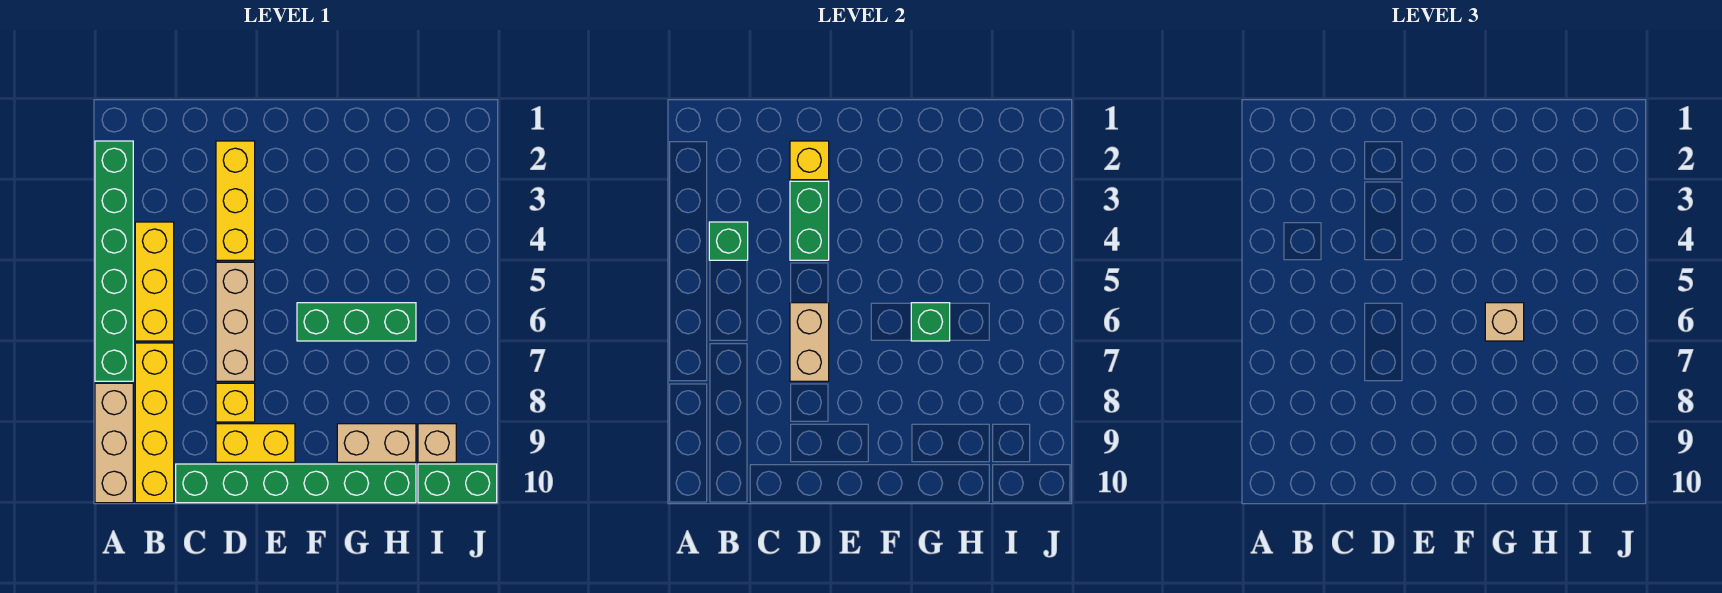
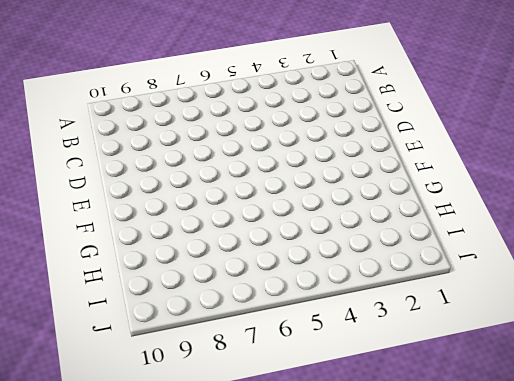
none -> green 1x6 brick [95,141,133,381]
none -> tan 1x3 brick [95,383,133,503]
none -> yellow 1x3 brick [135,222,174,341]

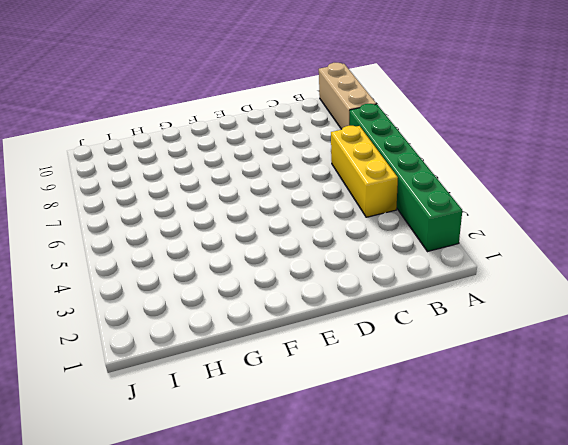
none -> yellow 1x4 brick [135,343,174,503]
none -> green 1x6 brick [176,464,416,503]
none -> yellow 1x3 brick [216,141,255,260]

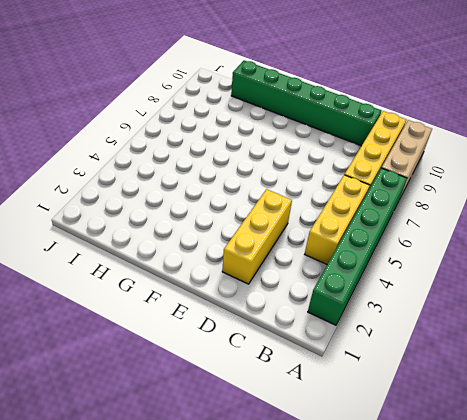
none -> tan 1x3 brick [216,262,255,381]
none -> yellow 1x1 brick [216,383,255,422]
none -> yellow 1x2 brick [216,424,295,462]

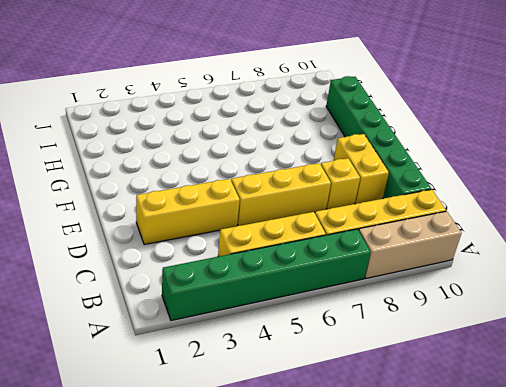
yellow 1x3 brick [231,163,331,226] -> tan 1x3 brick [216,262,255,381]
none -> green 1x3 brick [297,303,416,341]
none -> tan 1x2 brick [337,424,416,462]
none -> tan 1x1 brick [418,424,456,462]

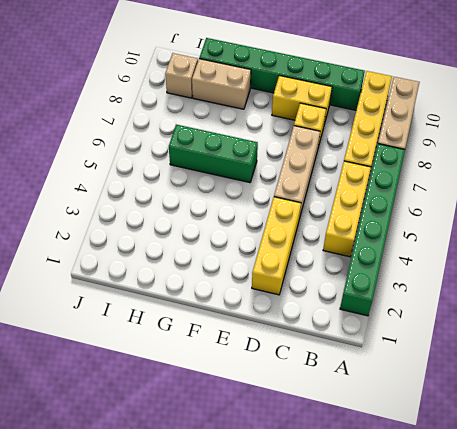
none -> green 1x2 brick [418,464,497,503]
none -> green 1x1 brick [709,222,748,260]
none -> yellow 1x1 brick [790,141,829,180]

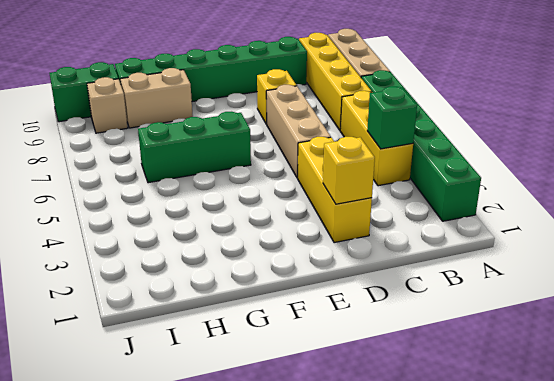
none -> yellow 1x2 brick [216,424,295,462]
none -> green 1x2 brick [790,181,829,260]
none -> tan 1x2 brick [790,303,829,381]

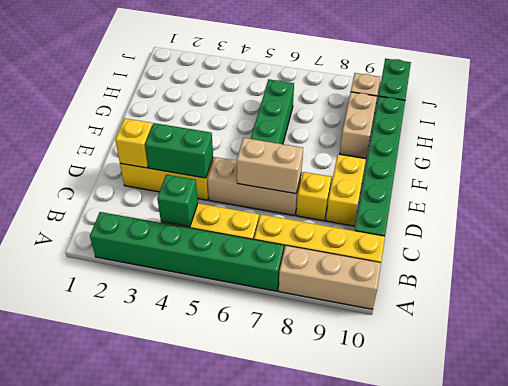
none -> green 1x1 brick [911,303,950,341]
none -> tan 1x1 brick [1485,303,1524,341]

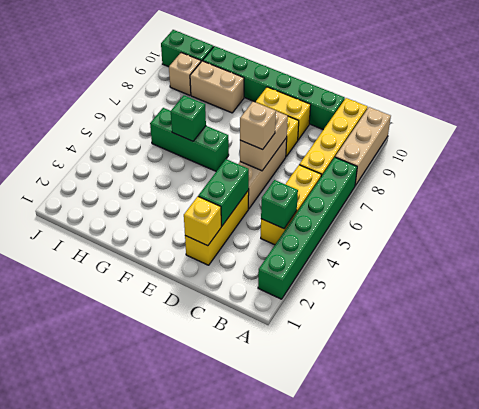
tan 1x1 brick [240,101,276,150] -> tan 1x1 brick moved to [1485,303,1524,341]

